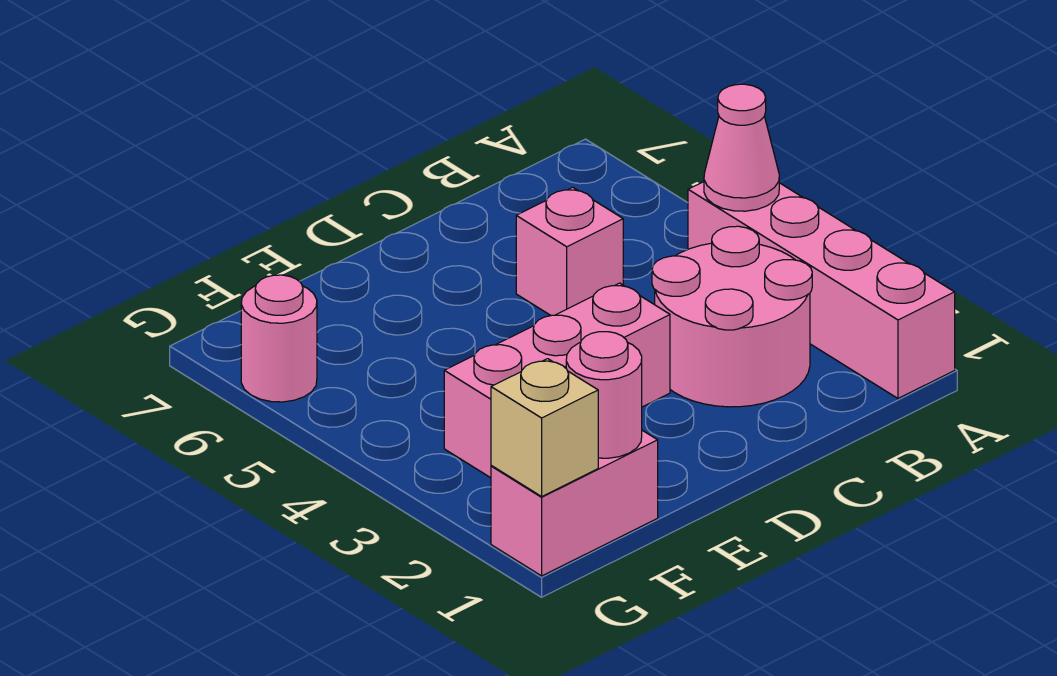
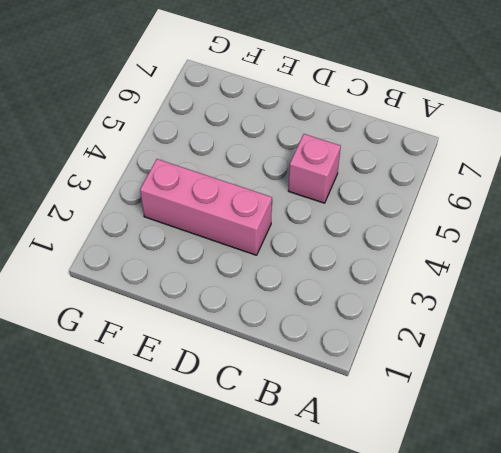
none -> pink 1x4 brick [688,182,955,398]
none -> pink 2x2 round brick [652,226,812,407]

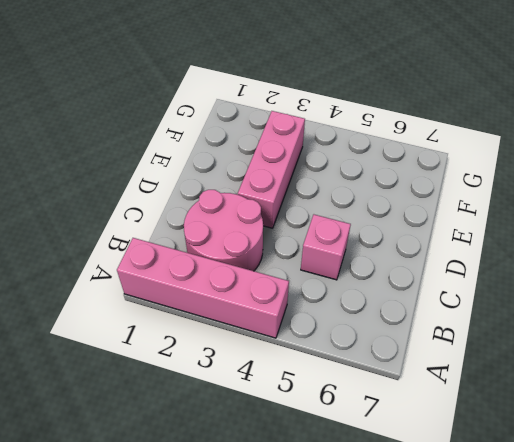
none -> pink 1x2 brick [491,430,658,576]
none -> pink 1x1 round brick [241,275,317,402]

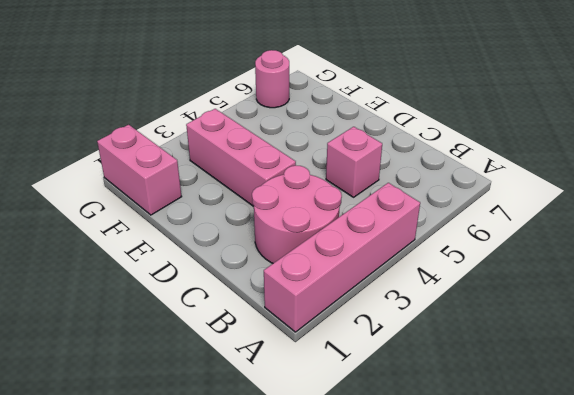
none -> pink 1x1 cone [704,84,779,211]
none -> pink 1x1 round brick [566,332,642,458]

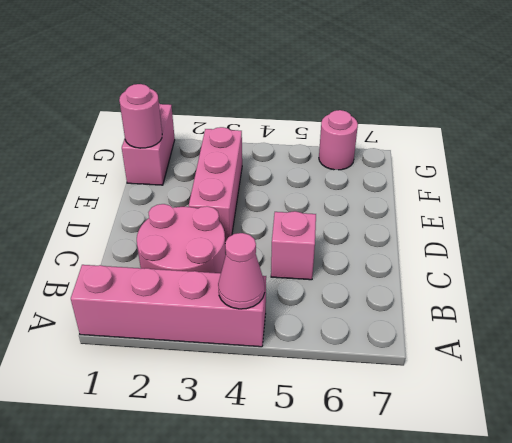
none -> tan 1x1 brick [491,359,598,496]

